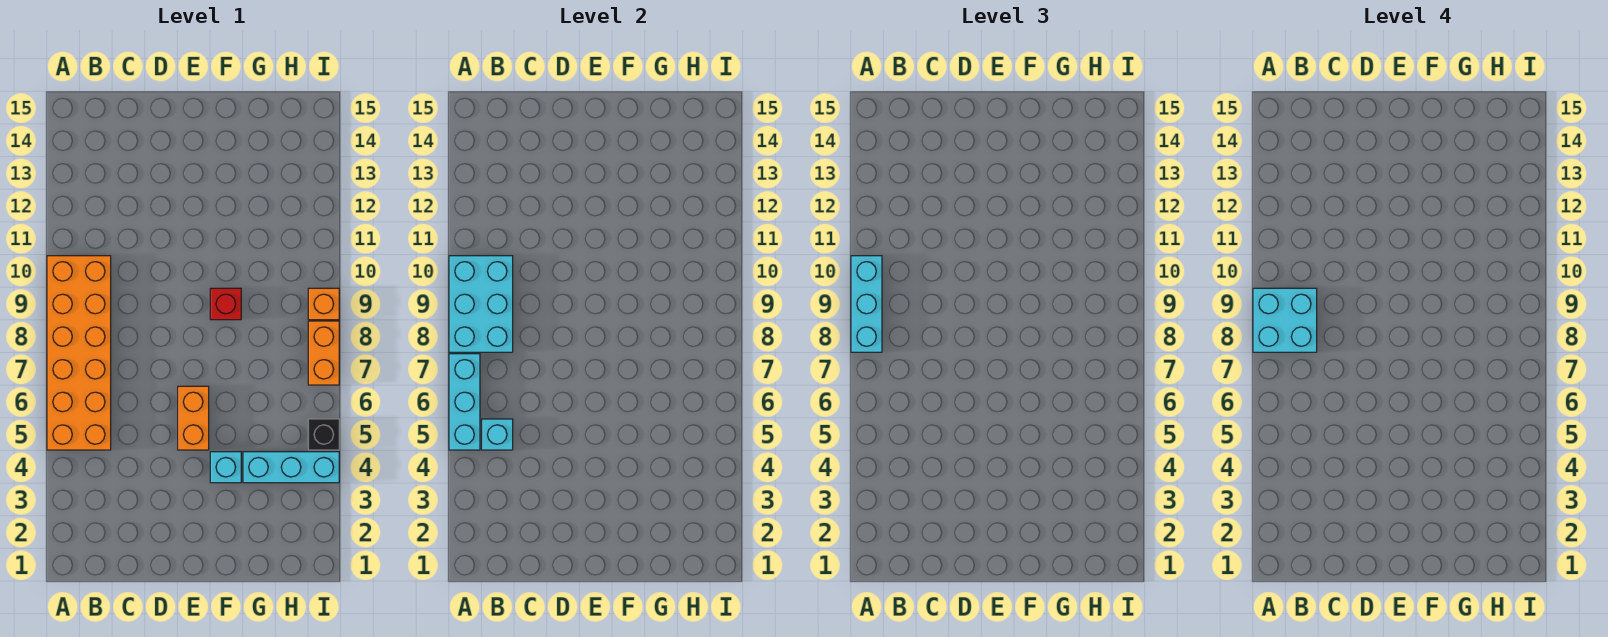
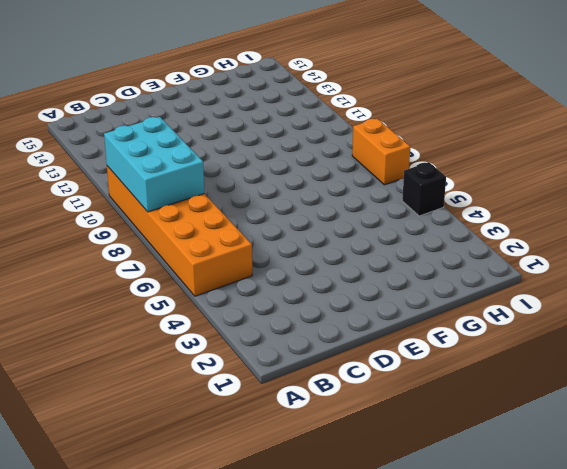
none -> orange 1x2 brick [178,386,209,450]
none -> cyan 1x1 brick [210,452,241,483]
none -> red 1x1 brick [210,288,241,320]

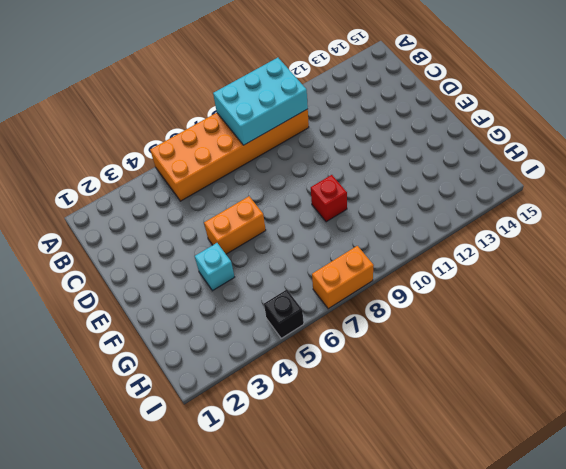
none -> cyan 1x3 brick [243,452,339,483]
none -> orange 1x1 brick [308,288,339,320]
none -> cyan 1x3 brick [449,354,480,450]

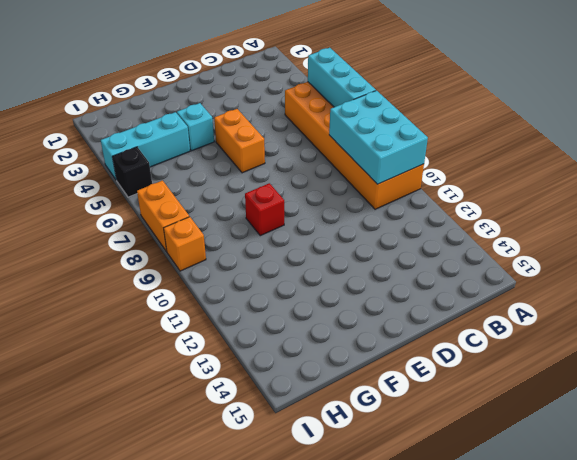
none -> cyan 1x1 brick [482,419,513,450]
none -> cyan 1x3 brick [851,256,882,352]
none -> cyan 2x2 brick [1253,288,1317,352]

